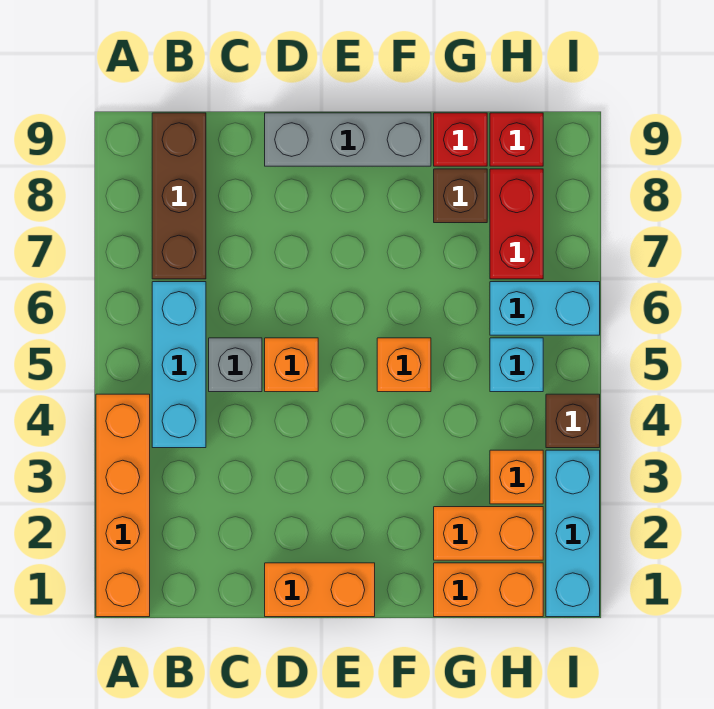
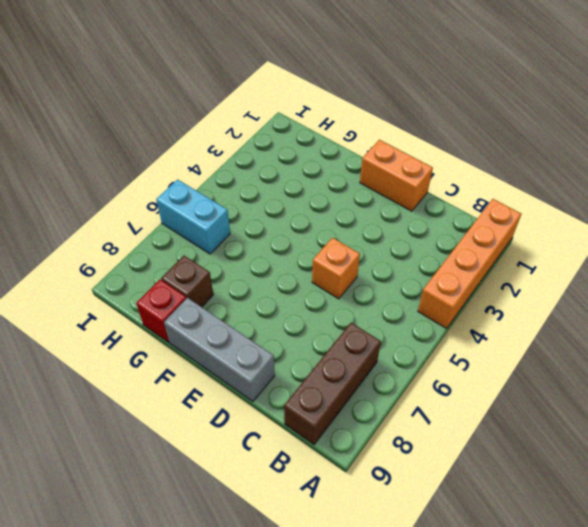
none -> cyan 1x3 brick [152,282,206,448]
none -> grey 1x1 brick [209,338,262,392]
none -> orange 1x1 brick [377,338,431,392]

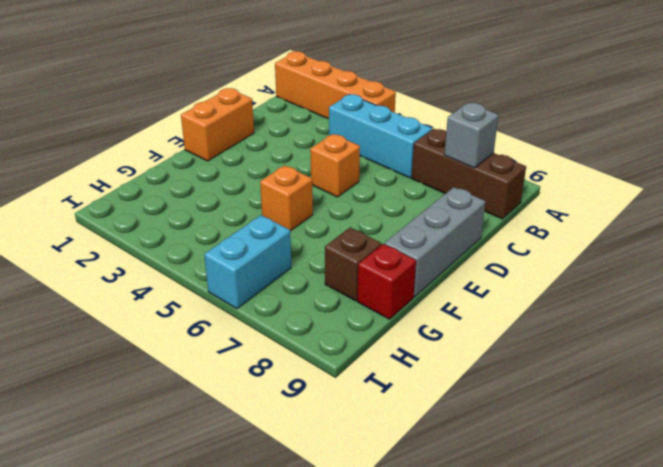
grey 1x1 brick [444,103,498,168] -> grey 1x1 brick moved to [209,338,262,392]
none -> orange 1x2 brick [434,563,543,617]
none -> orange 1x2 brick [434,507,543,560]
none -> orange 1x1 brick [490,450,543,504]

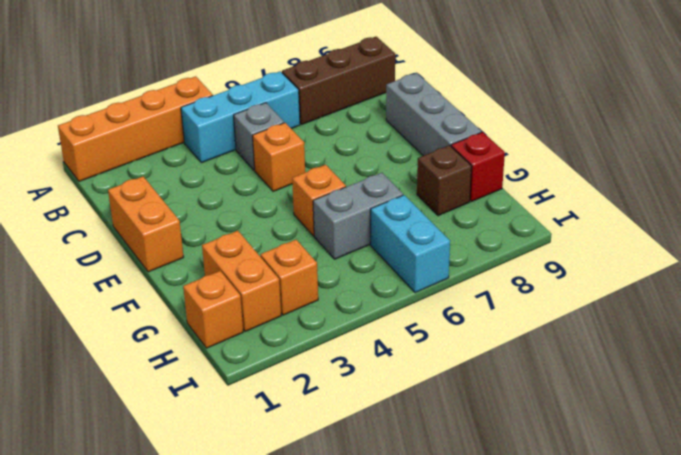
grey 1x2 brick [313,173,403,259] -> none
orange 1x1 brick [183,271,243,348] -> orange 1x2 brick [434,563,543,617]
none -> cyan 1x1 brick [490,338,543,392]
none -> red 1x2 brick [490,169,543,279]
none -> red 1x1 brick [490,113,543,166]

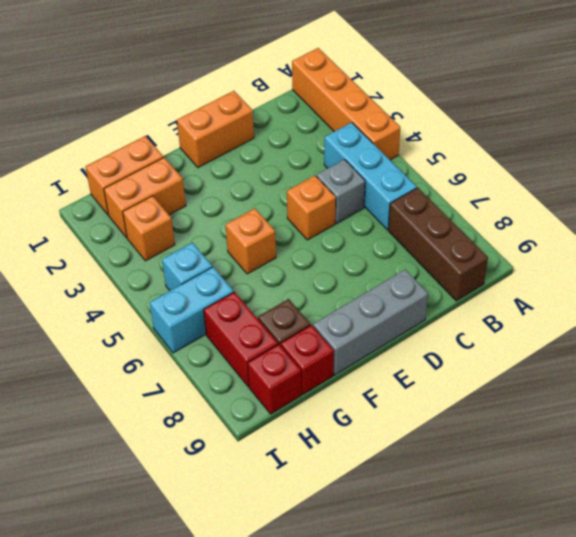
none -> cyan 1x3 brick [546,450,600,617]
none -> brown 1x1 brick [546,394,600,448]

